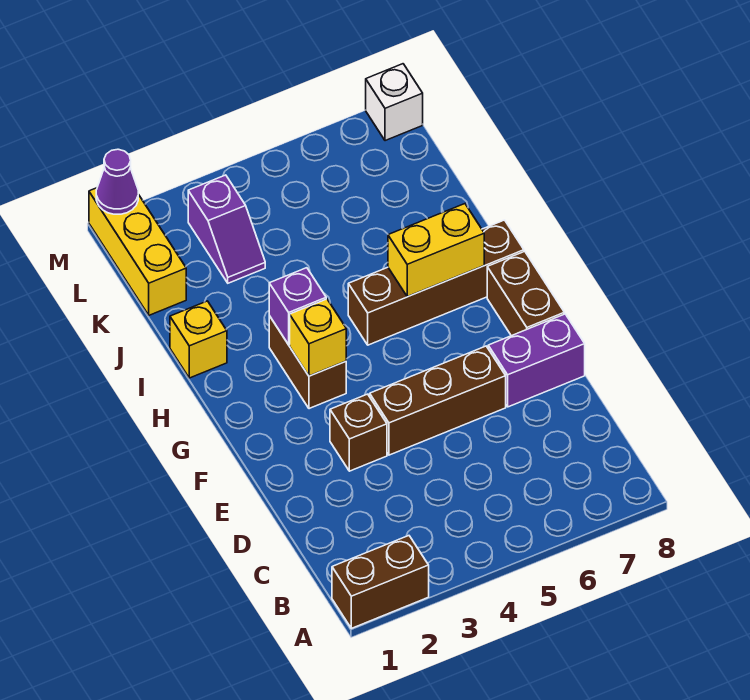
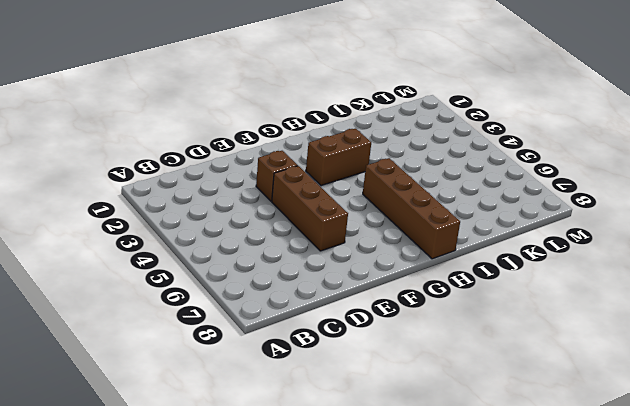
none -> brown 1x2 brick [332,536,429,628]
none -> purple 1x2 brick [488,314,585,407]
none -> brown 1x2 brick [487,251,564,336]

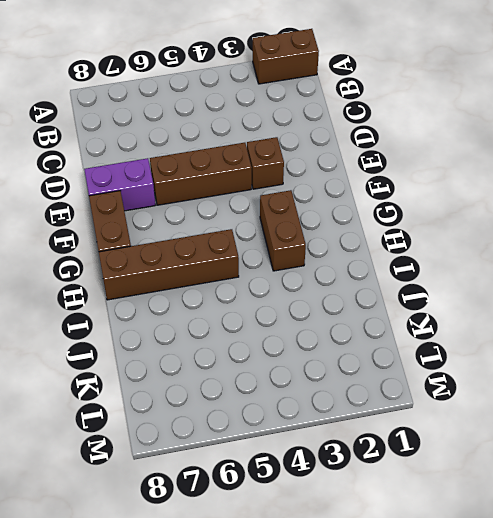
none -> yellow 1x1 brick [170,301,227,378]
none -> yellow 1x3 brick [89,188,186,315]
none -> purple 1x2 slope [188,175,265,283]

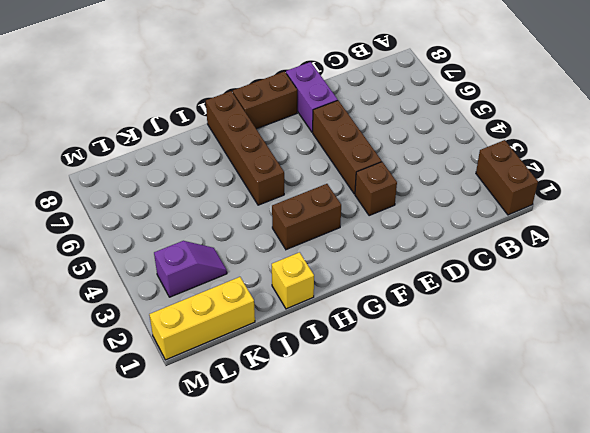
none -> white 1x1 brick [366,64,423,141]
none -> yellow 1x1 brick [290,299,346,376]
none -> purple 1x1 brick [269,268,326,345]

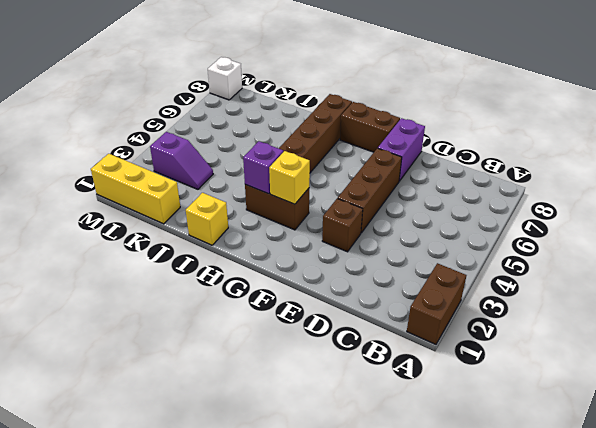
none -> yellow 1x2 brick [388,204,484,297]
none -> purple 1x1 cone [96,149,138,214]

